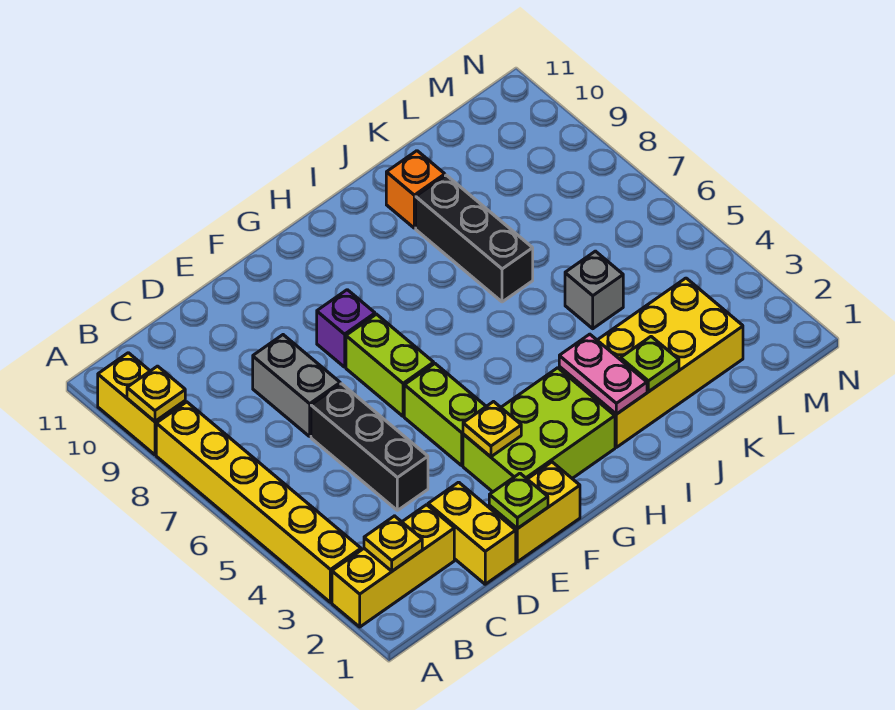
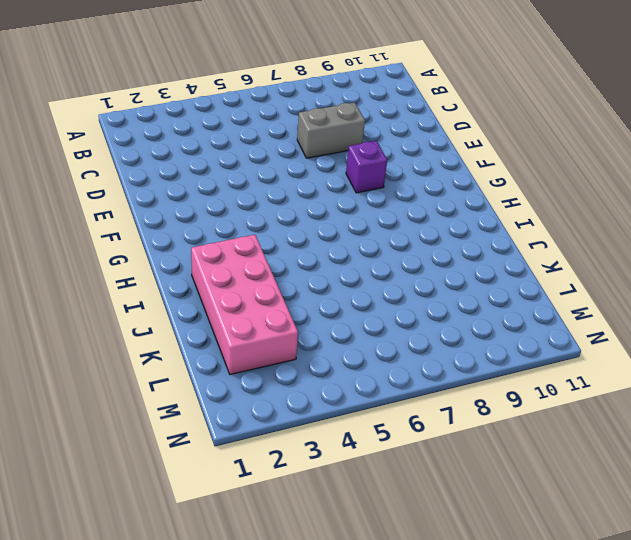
pink 2x4 brick [191,235,298,375] -> yellow 2x4 brick [559,278,743,447]
none -> yellow 1x3 brick [332,505,454,627]
none -> yellow 1x6 brick [156,402,361,602]
none -> yellow 1x2 brick [98,353,185,455]

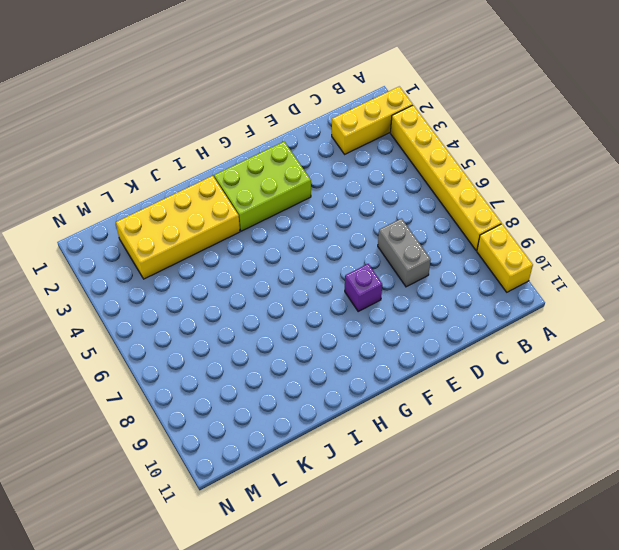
none -> yellow 1x2 brick [428,482,516,584]
none -> black 1x3 brick [311,384,428,510]
none -> yellow 1x2 brick [489,462,580,562]

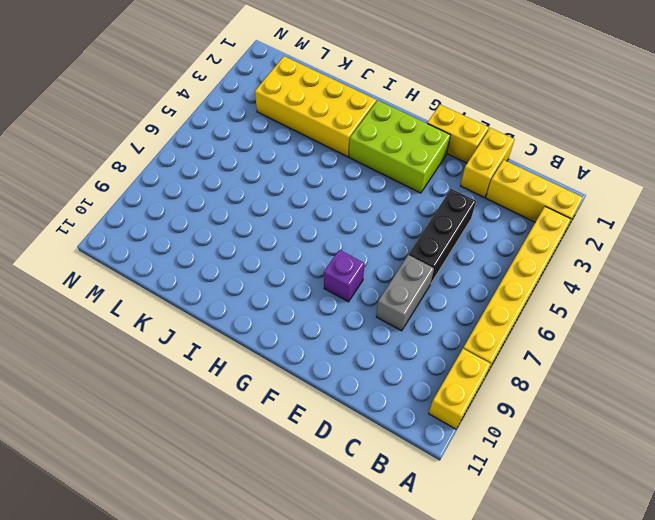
none -> lime 1x2 brick [404,364,486,465]
none -> lime 1x2 brick [346,314,434,416]
none -> black 1x3 brick [416,175,533,302]

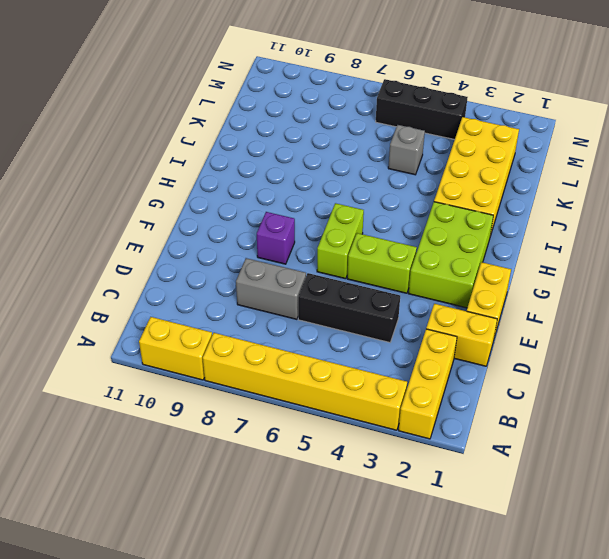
lime 1x2 brick [317,203,364,279] -> lime 1x2 brick turned to [346,314,434,416]
black 1x3 brick [376,79,468,140] -> black 1x3 brick moved to [416,175,533,302]
none -> orange 1x1 brick [386,151,445,228]
none -> yellow 1x1 plate [127,366,185,421]
none -> yellow 1x1 plate [364,516,422,571]

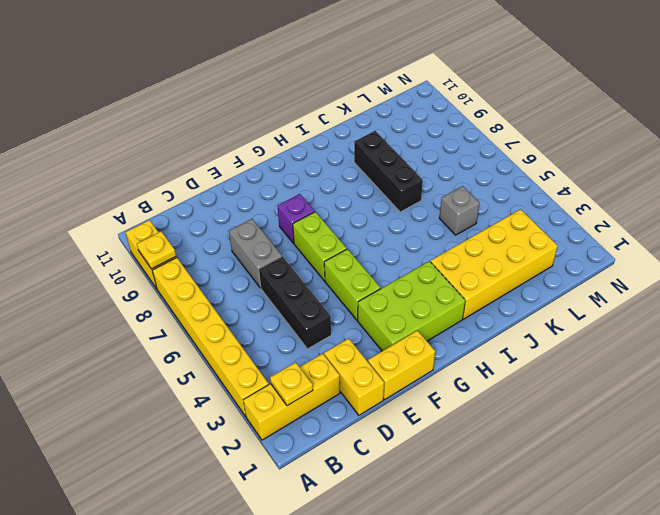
none -> orange 1x1 brick [386,151,445,228]
none -> lime 1x1 plate [489,473,548,529]
none -> yellow 1x1 plate [463,402,521,457]

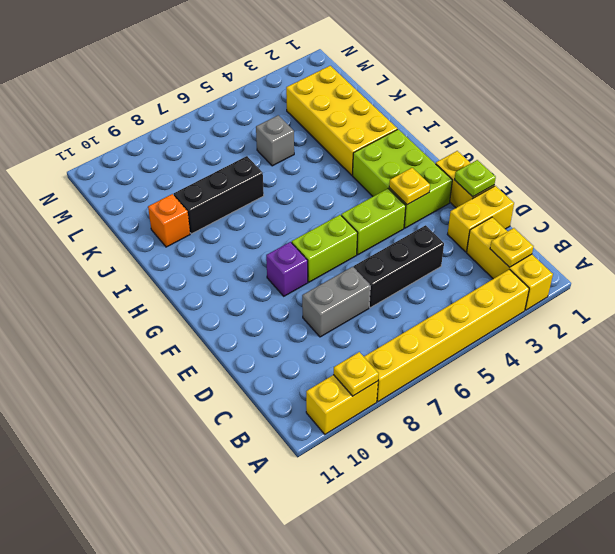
none -> pink 1x2 plate [559,334,647,414]
none -> lime 1x1 plate [621,337,679,392]

